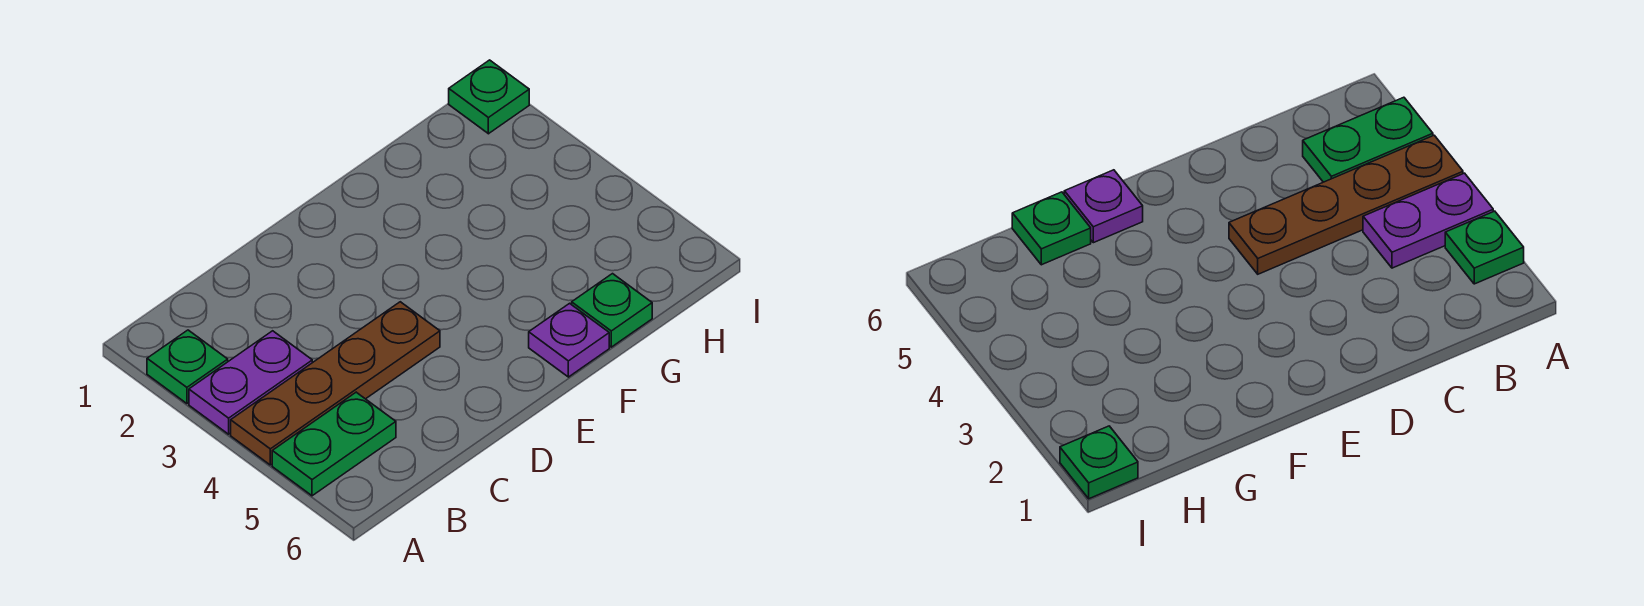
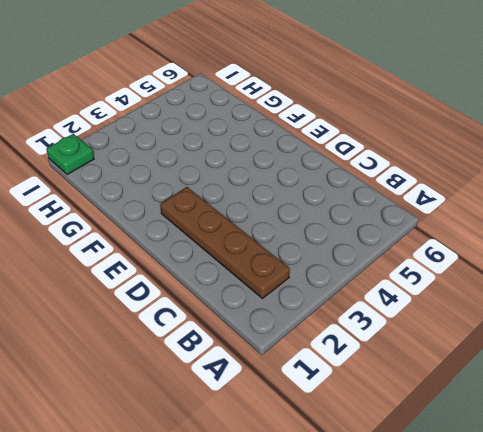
brown 1x4 plate [160,187,290,298] -> brown 1x4 plate moved to [231,302,440,465]
none -> green 1x1 plate [147,330,228,403]
none -> purple 1x2 plate [189,331,312,434]

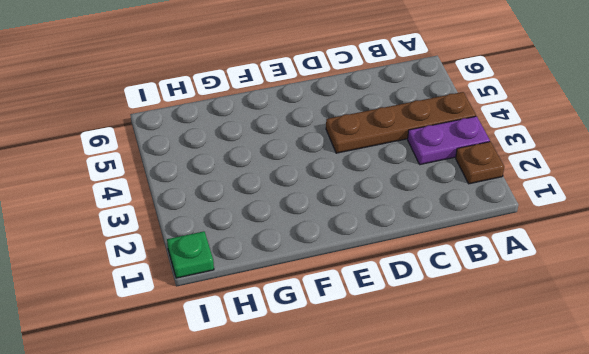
brown 1x1 plate [456,142,504,184] -> green 1x1 plate [147,330,228,403]
none -> green 1x2 plate [272,392,396,496]
none -> purple 1x1 plate [529,303,609,377]

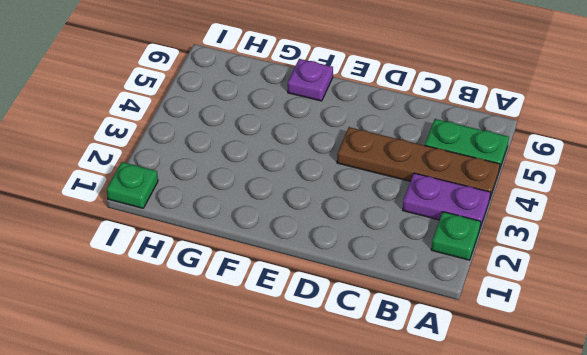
none -> green 1x1 plate [572,274,652,347]

